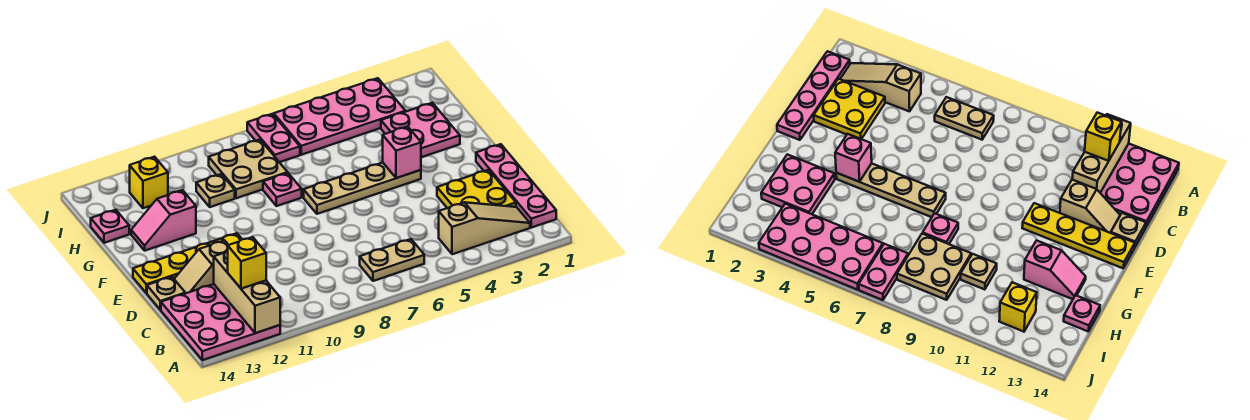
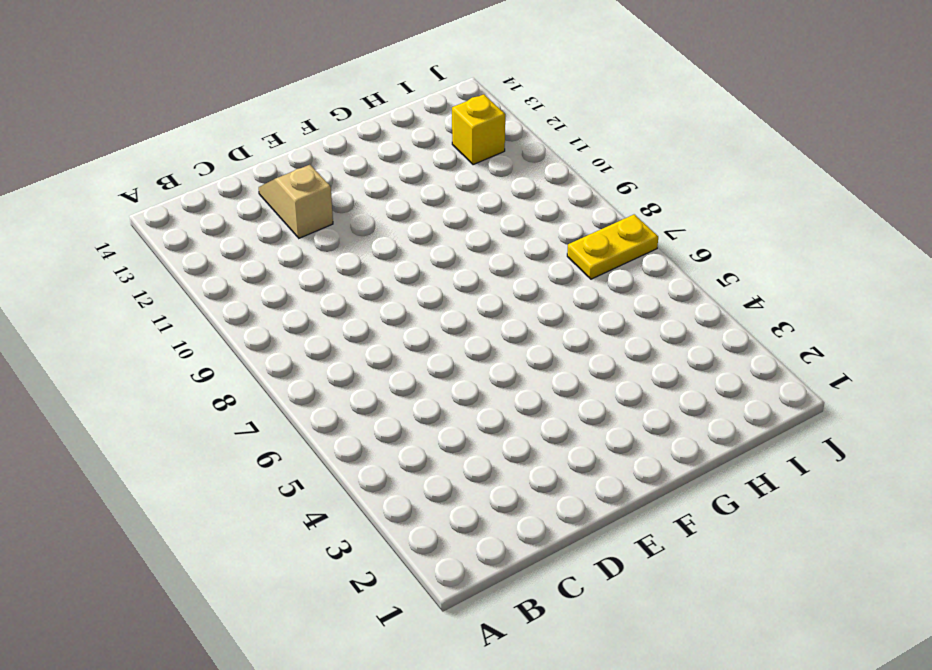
yellow 1x2 plate [567,214,658,279] -> pink 1x2 plate [247,114,300,162]
none -> pink 3x3 plate [161,284,280,360]
none -> pink 1x4 plate [476,144,556,228]
none -> tan 1x3 slope [439,202,530,254]

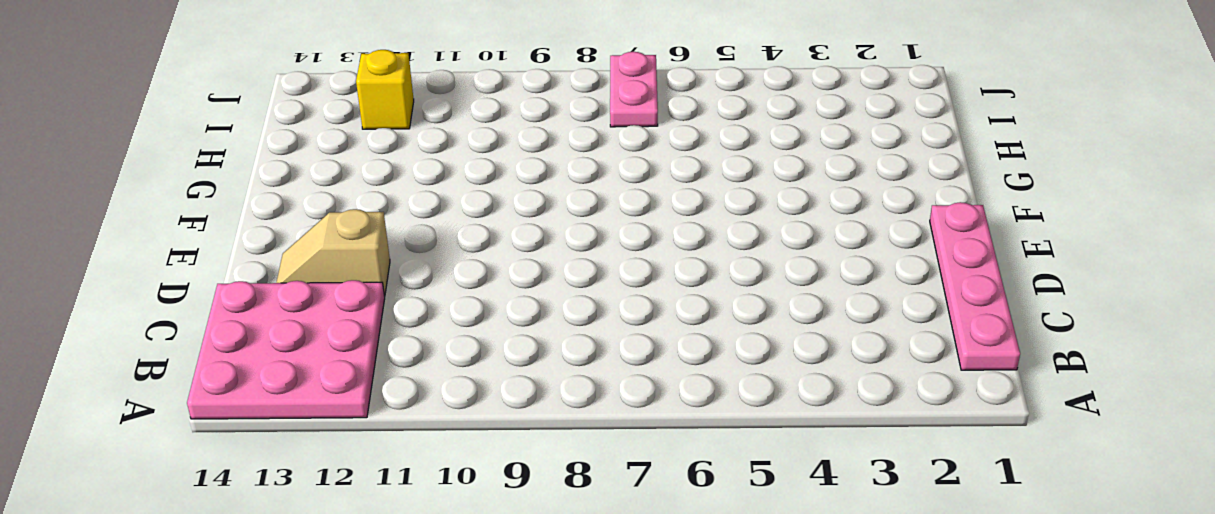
none -> tan 1x3 slope [439,202,530,254]
none -> tan 1x2 plate [360,239,424,281]
none -> yellow 2x2 plate [437,170,516,208]

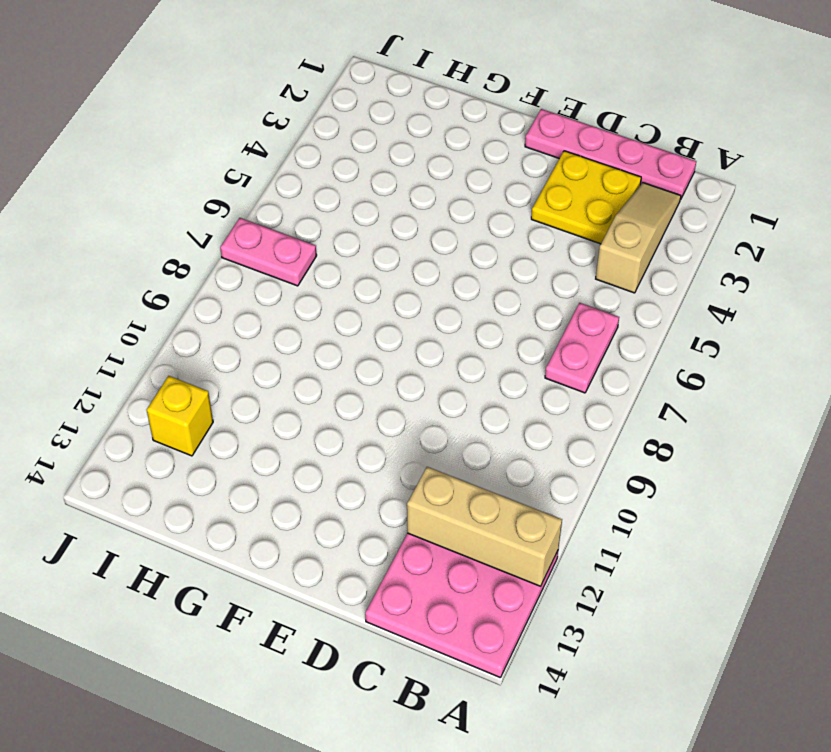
pink 1x2 plate [545,303,619,393] -> tan 1x2 plate [360,239,424,281]
none -> tan 1x2 slope [174,240,228,293]
none -> tan 1x1 plate [147,277,185,310]
none -> yellow 1x4 plate [133,233,242,293]

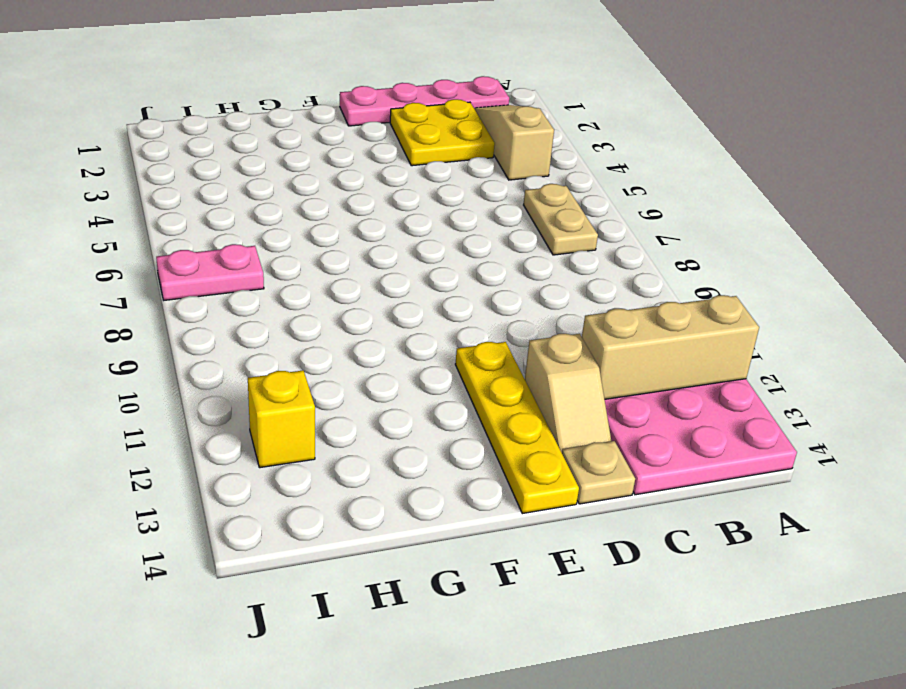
none -> tan 1x4 plate [304,163,421,214]
none -> pink 2x2 plate [381,103,460,157]
none -> pink 1x1 plate [263,173,302,206]

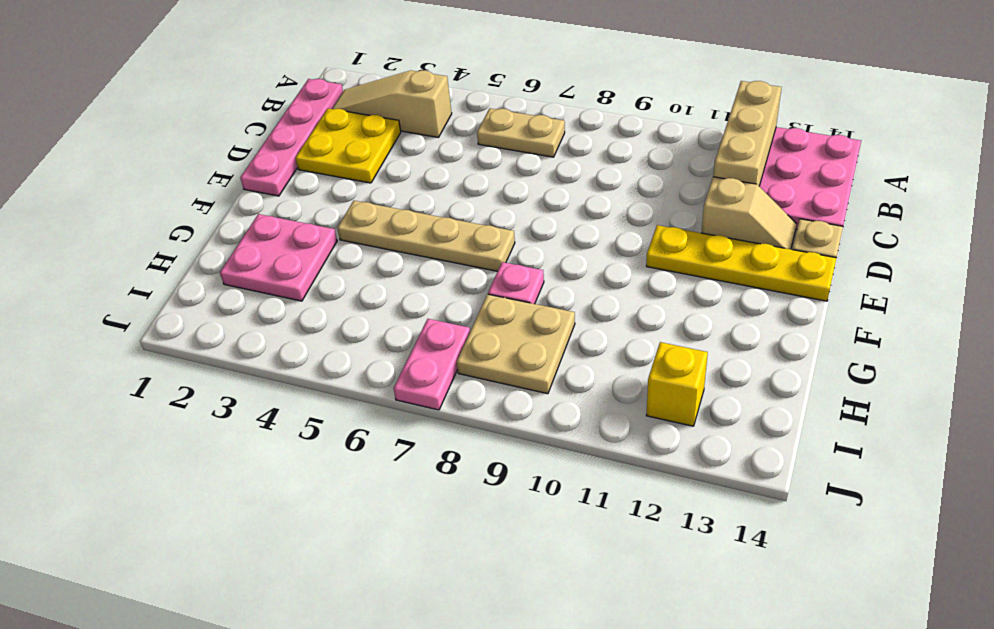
none -> pink 1x2 slope [131,190,196,251]
none -> tan 1x1 plate [196,174,235,207]
none -> pink 1x1 plate [91,210,129,243]

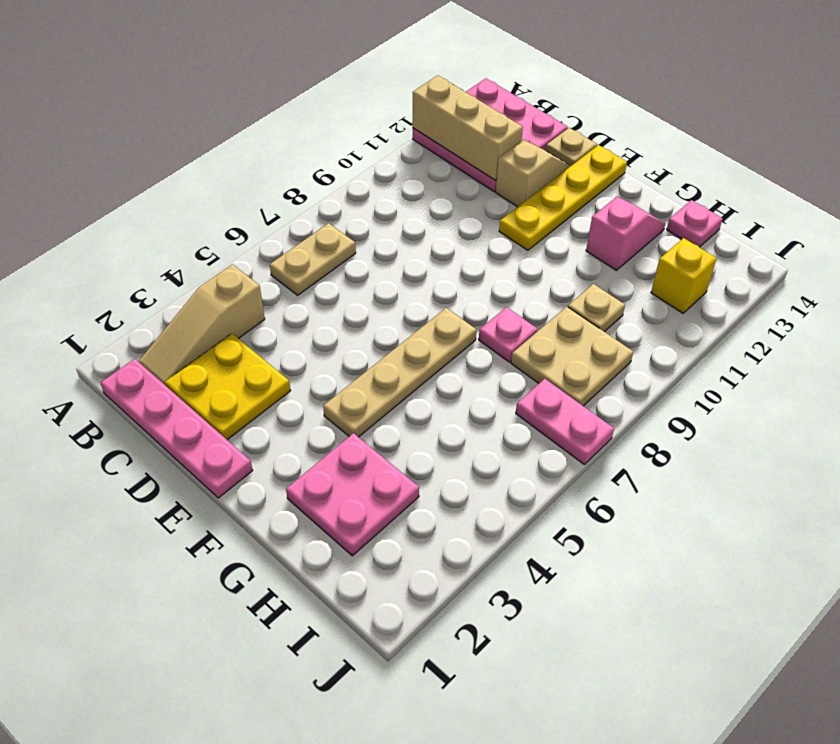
none -> pink 2x4 plate [274,78,405,155]
none -> pink 1x1 brick [383,126,421,178]
none -> yellow 1x1 brick [228,237,266,289]

